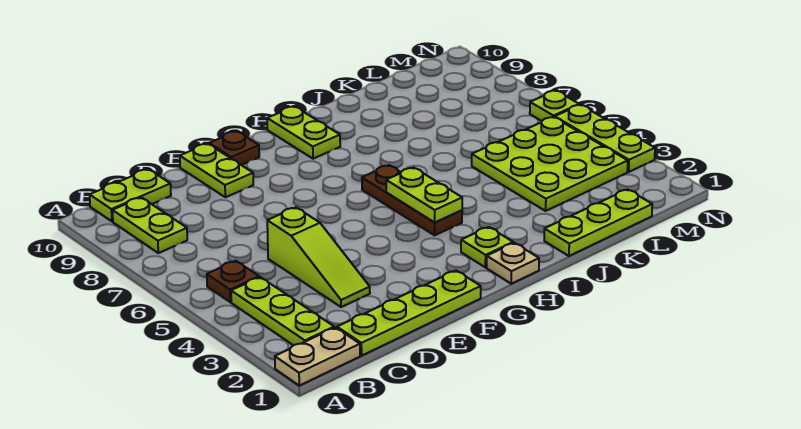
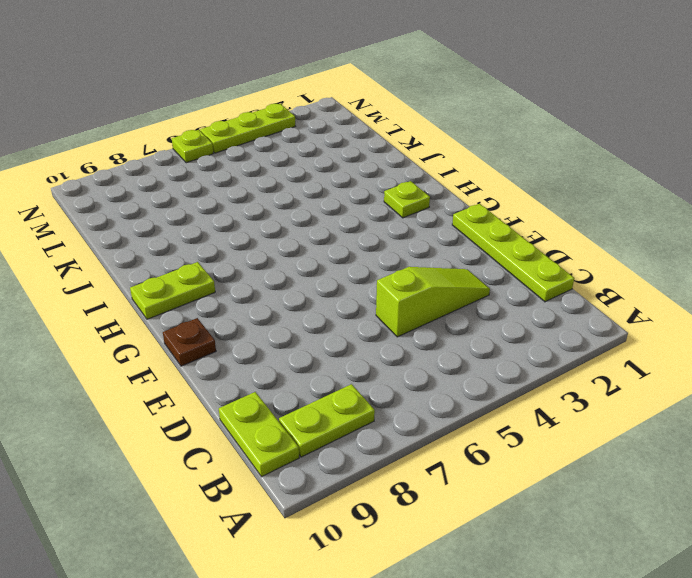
none -> tan 1x2 plate [275,328,360,386]
none -> lime 1x3 plate [231,277,334,345]
none -> brown 1x1 plate [207,261,259,302]

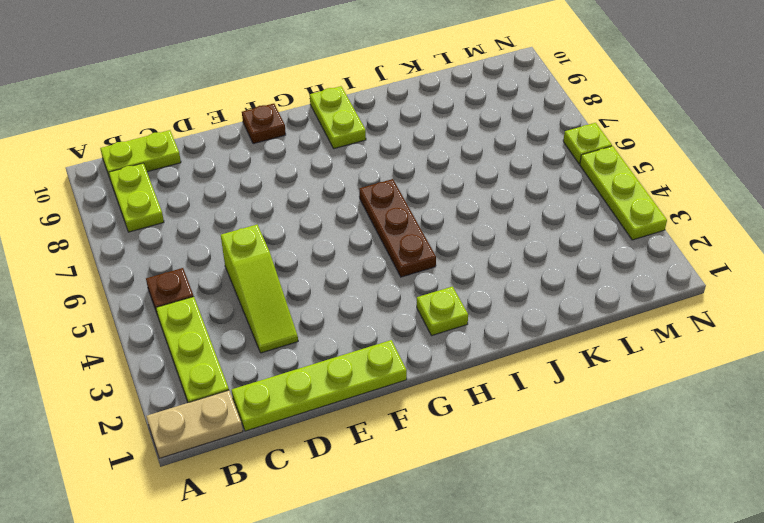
none -> lime 1x2 plate [180,144,253,197]
none -> tan 1x1 plate [487,243,539,284]
none -> lime 1x3 plate [544,189,652,256]

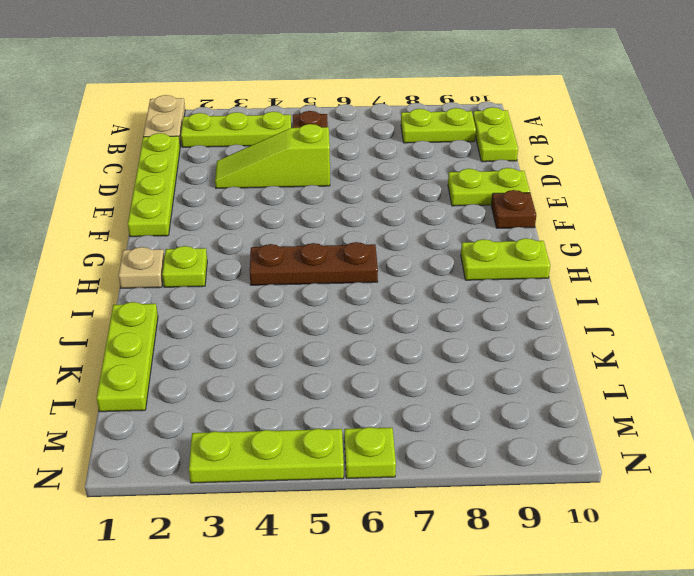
none -> lime 3x3 plate [472,117,628,211]
none -> lime 1x2 plate [386,167,462,223]

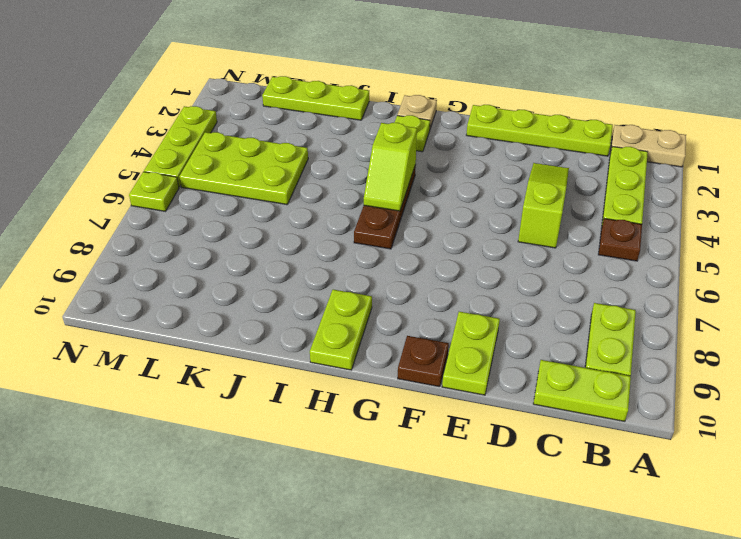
lime 1x2 slope [364,123,417,211] -> lime 1x2 plate [386,167,462,223]
lime 2x3 plate [179,132,308,205] -> lime 3x3 plate [472,117,628,211]

